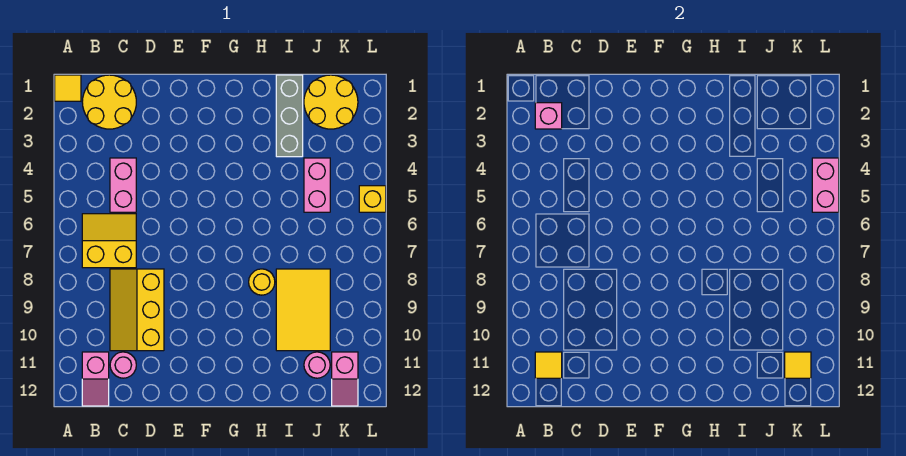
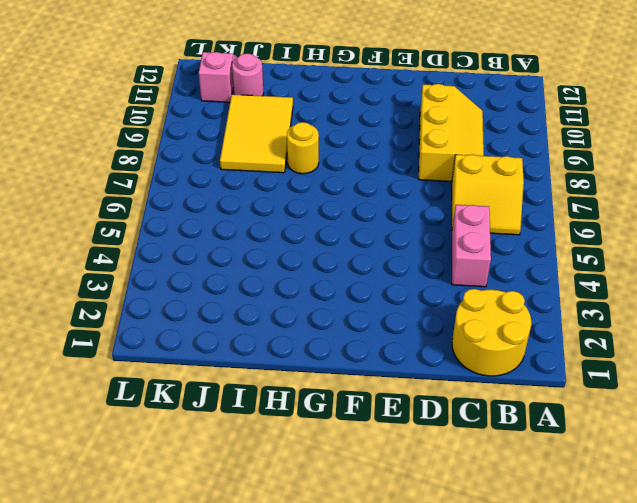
none -> yellow 1x1 tile [55,75,81,101]
none -> pink 1x2 slope [82,352,109,406]
none -> pink 1x1 round brick [110,352,136,378]

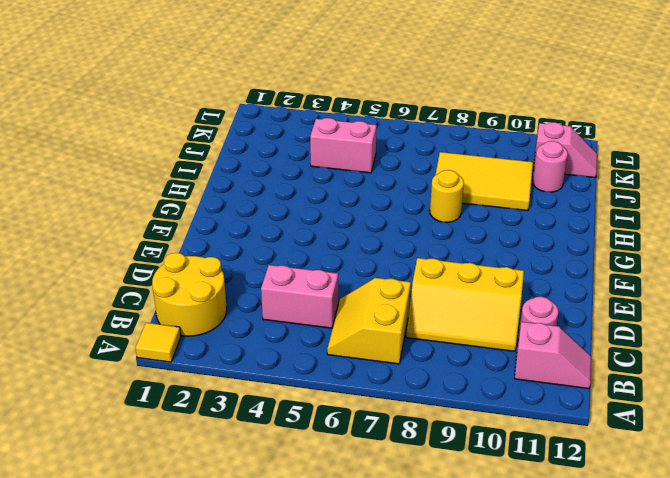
none -> grey 1x3 brick [276,75,303,157]
none -> yellow 2x2 round brick [304,75,358,129]
none -> yellow 1x1 brick [359,186,386,212]

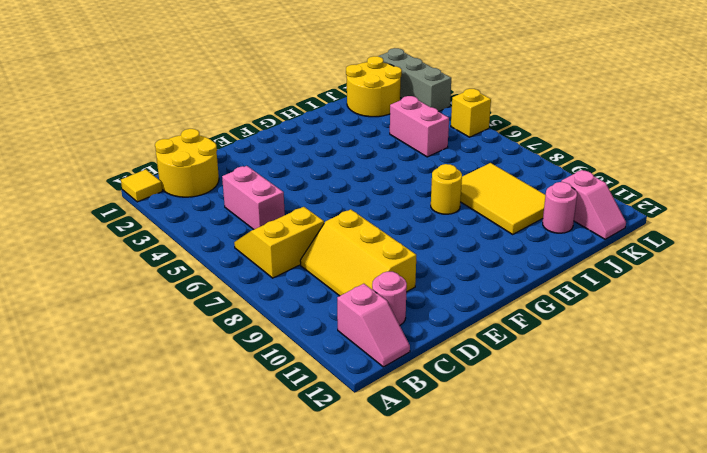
grey 1x3 brick [378,48,451,112] -> grey 1x3 brick moved to [276,75,303,157]
none -> pink 1x1 brick [535,103,562,129]
none -> yellow 1x1 tile [535,352,562,378]
none -> yellow 1x1 tile [785,352,811,378]

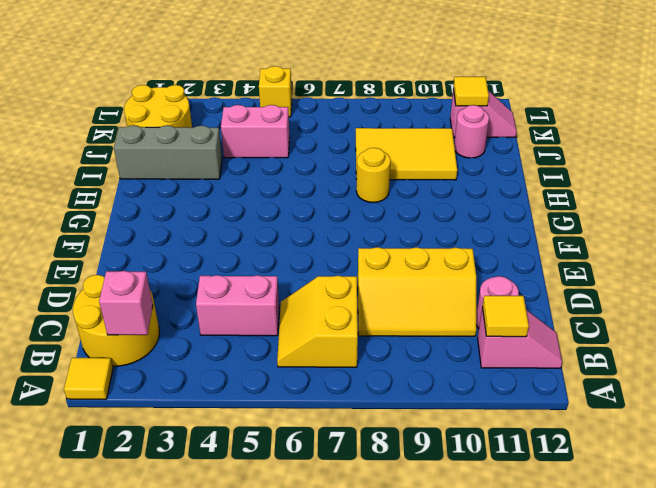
none -> pink 1x2 brick [812,158,839,212]

